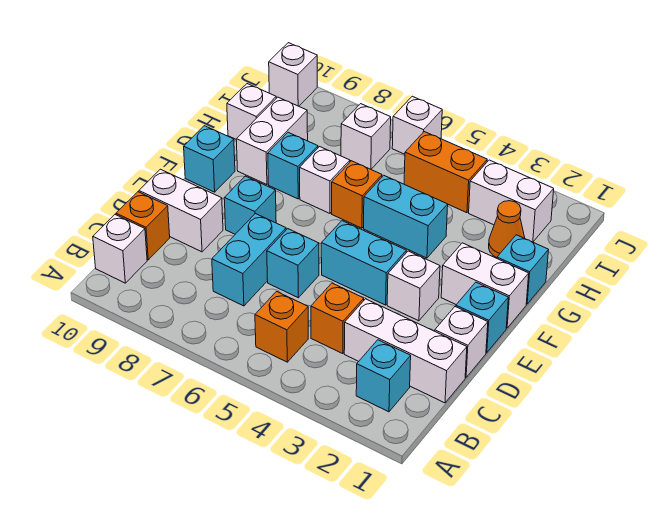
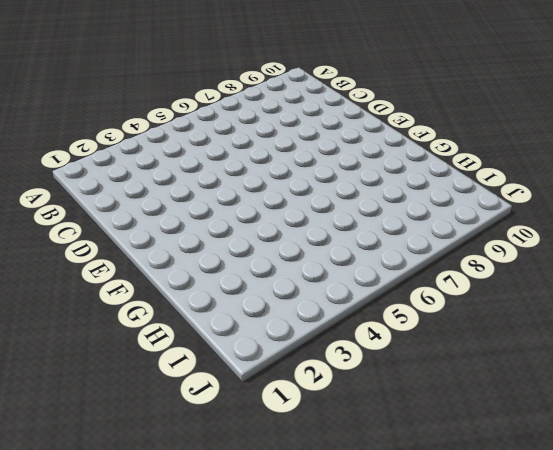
none -> cyan 1x1 brick [356,340,411,412]
none -> orange 1x1 brick [255,292,308,362]
none -> white 1x1 brick [93,215,147,283]

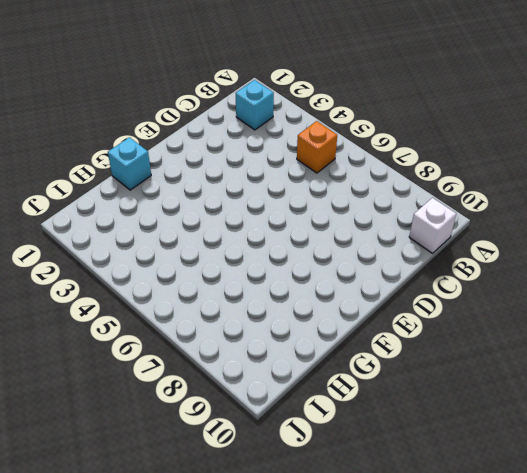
none -> white 1x3 brick [344,299,467,403]
none -> orange 1x1 brick [311,283,364,354]
none -> cyan 1x2 brick [212,214,286,306]

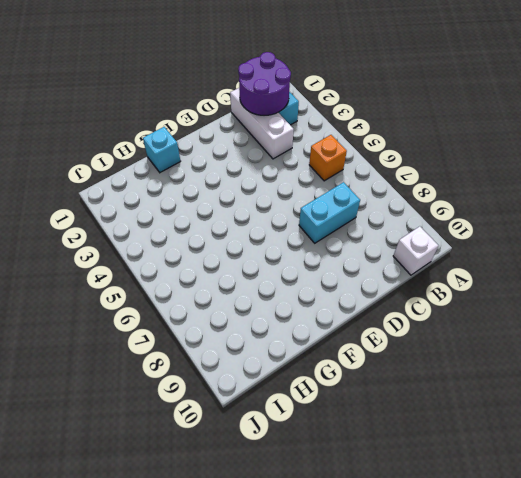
purple 2x2 round brick [238,52,291,115] -> none
none -> orange 1x1 brick [311,283,364,354]
none -> orange 1x1 brick [116,192,170,260]
none -> white 1x1 brick [435,307,488,377]

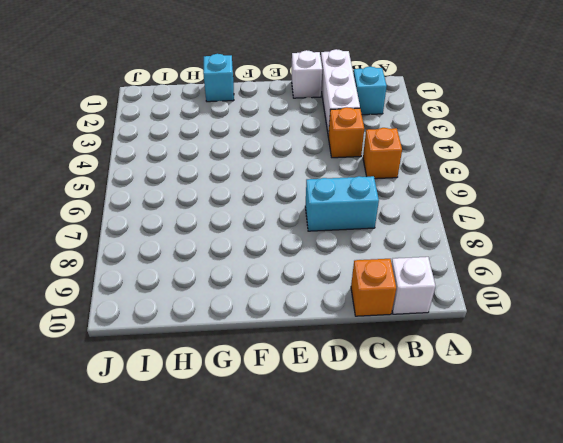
none -> cyan 1x1 brick [267,229,319,298]
none -> white 1x2 brick [139,169,223,252]
none -> cyan 1x1 brick [456,282,508,353]

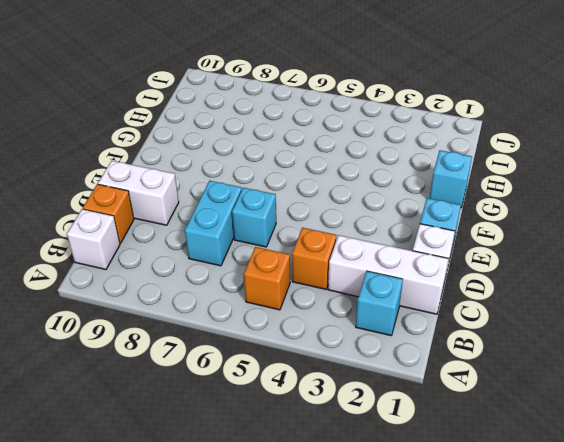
none -> white 1x1 brick [387,251,440,321]
none -> cyan 1x2 brick [321,221,406,305]
none -> cyan 1x1 brick [224,176,276,234]

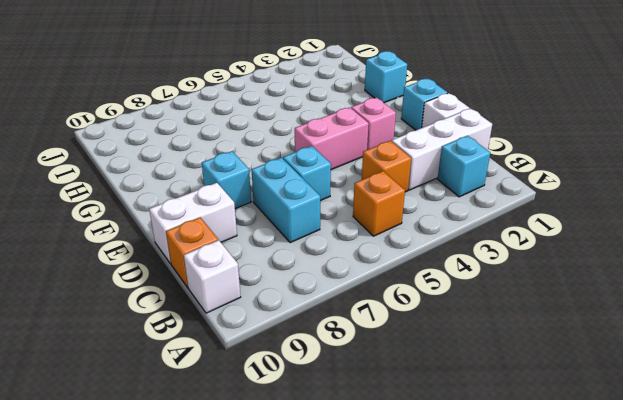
pink 1x1 brick [351,98,396,150] -> white 1x1 brick [387,251,440,321]
pink 1x2 brick [295,108,369,170] -> cyan 1x2 brick [321,221,406,305]
none -> white 1x2 brick [441,243,529,328]
none -> cyan 1x1 brick [184,126,235,192]
none -> cyan 1x2 brick [364,175,448,258]

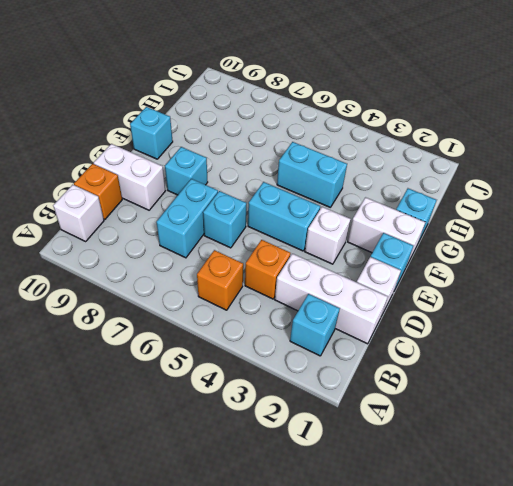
none -> orange 1x1 brick [332,161,382,228]
none -> white 1x1 brick [300,147,350,213]
none -> cyan 1x1 brick [268,132,318,199]

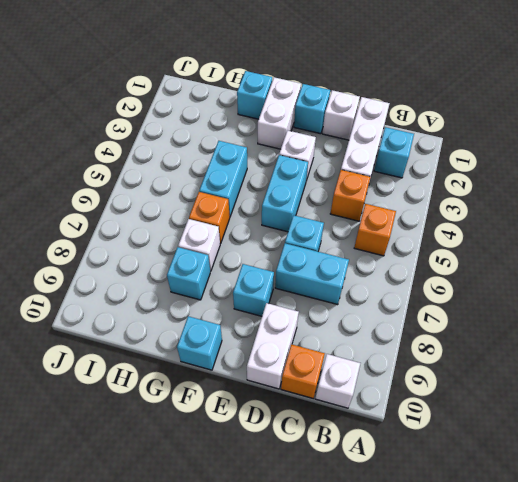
none -> white 1x2 brick [236,97,308,185]
none -> orange 1x1 cone [489,201,525,258]
none -> white 1x1 brick [227,84,276,139]

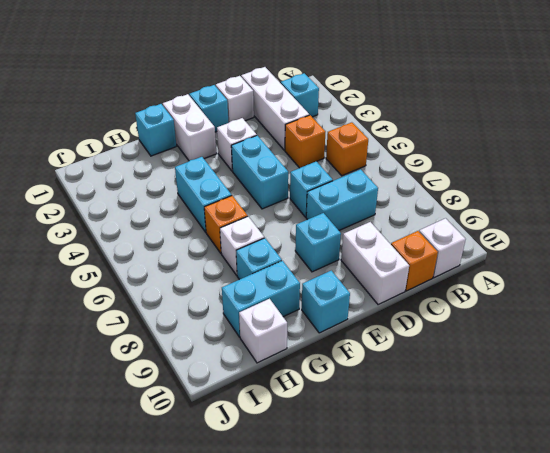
cyan 1x2 brick [222,261,300,337] -> white 1x2 brick [236,97,308,185]
none -> orange 1x1 cone [489,201,525,258]
none -> white 1x2 brick [469,160,554,242]
none -> orange 1x2 brick [404,132,487,213]

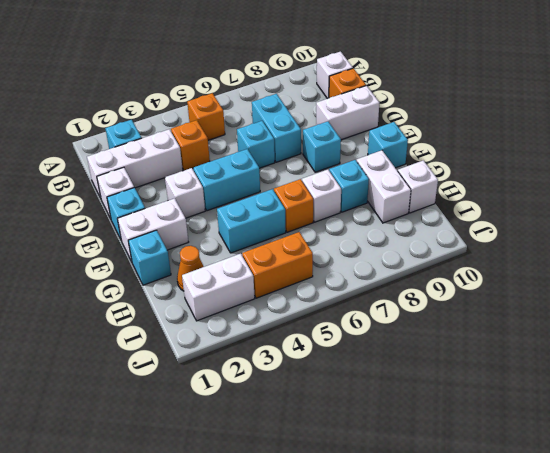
none -> white 1x1 brick [341,104,391,169]
none -> white 1x1 brick [392,96,442,154]
none -> white 1x1 brick [269,43,317,106]

